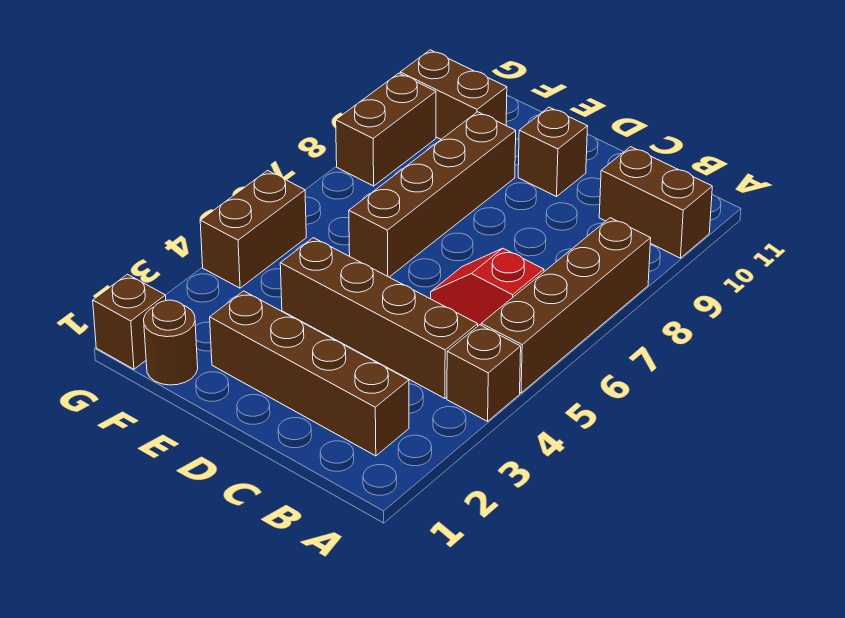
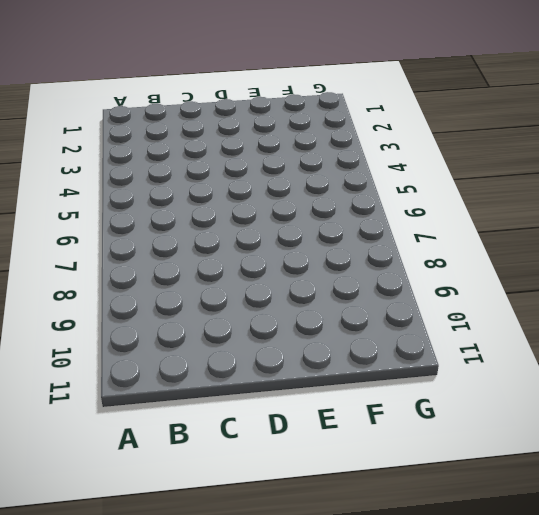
none -> brown 1x1 brick [447,325,521,421]
none -> brown 1x4 brick [481,218,651,393]
none -> brown 1x2 brick [599,147,712,258]

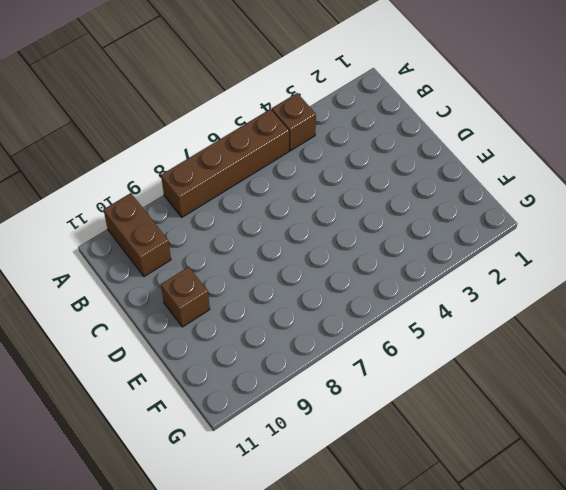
none -> brown 1x4 brick [210,291,409,456]
none -> brown 1x4 brick [280,238,478,398]
none -> red 1x2 slope [431,248,544,326]

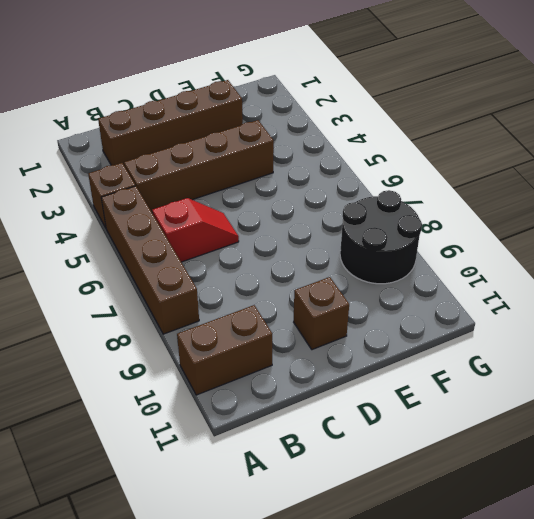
black 2x2 round brick [340,190,422,284] -> brown 1x2 brick [336,73,436,186]
none -> brown 1x4 brick [349,112,516,277]
none -> brown 1x1 round brick [144,300,198,385]
none -> brown 1x2 brick [400,50,507,139]

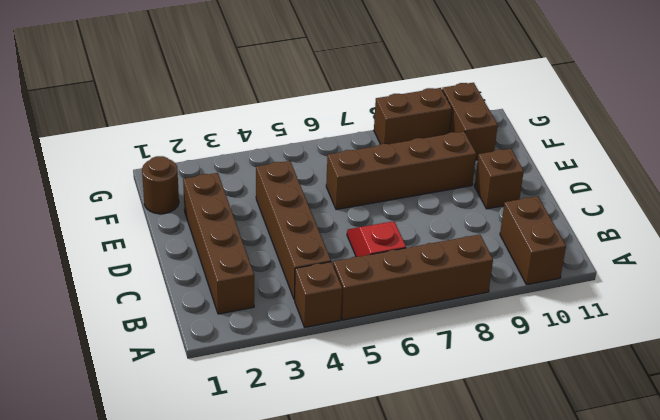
none -> brown 1x1 brick [93,274,166,369]
none -> brown 1x2 brick [200,171,306,288]

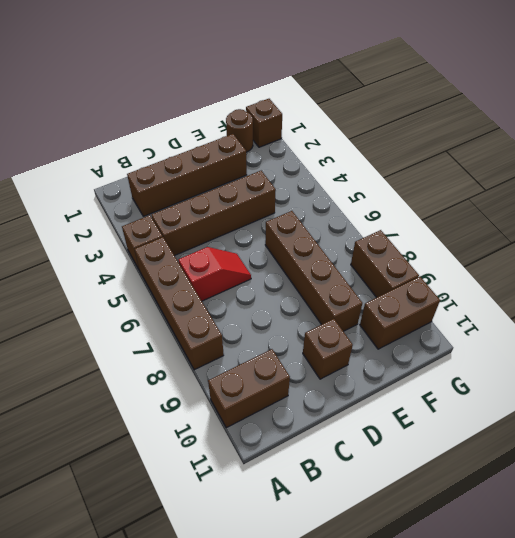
none -> brown 1x2 brick [200,171,306,288]

